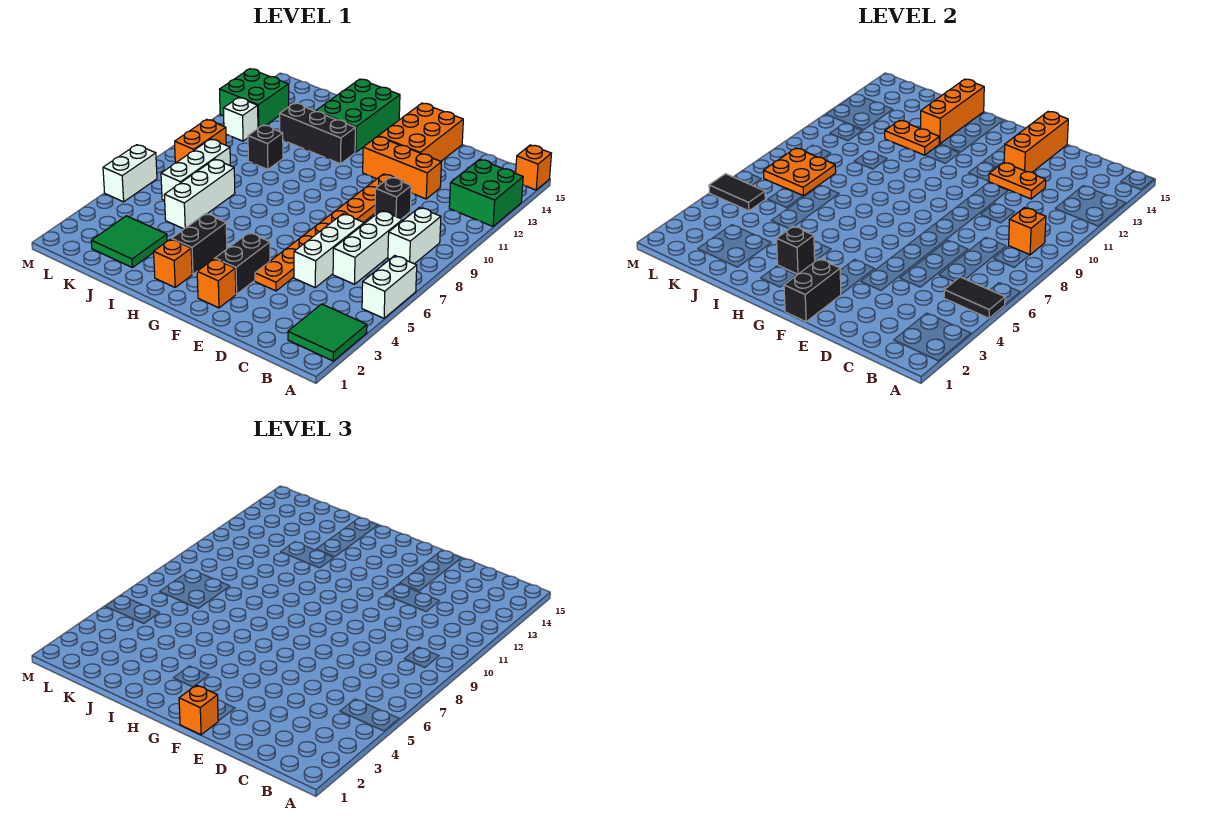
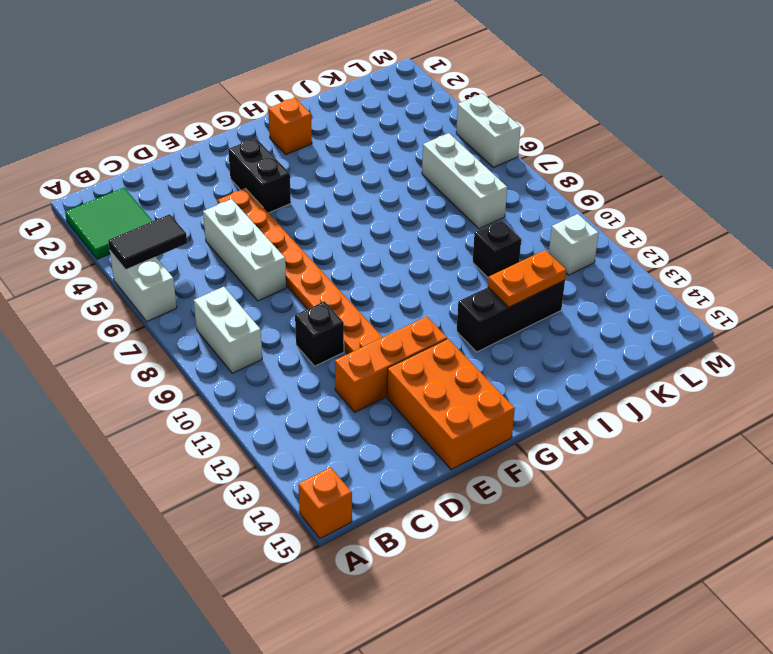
none -> green 2x2 brick [449,159,523,226]
none -> white 1x3 brick [333,211,403,284]
none -> orange 1x1 brick [197,259,236,308]
none -> black 1x2 brick [172,214,227,274]

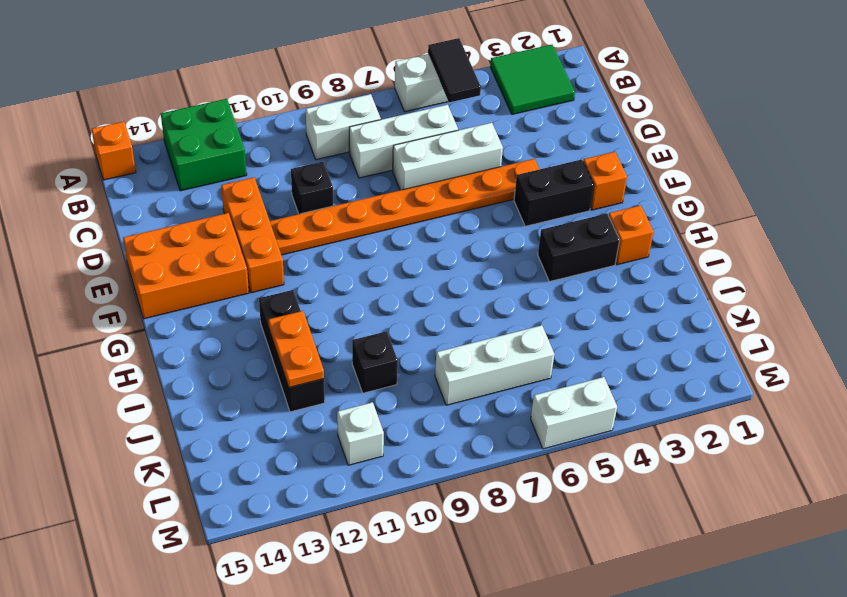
none -> green 2x3 brick [316,79,400,152]
none -> green 2x2 tile [91,216,167,268]
none -> white 1x3 brick [164,159,235,229]
none -> orange 1x2 brick [175,119,226,163]

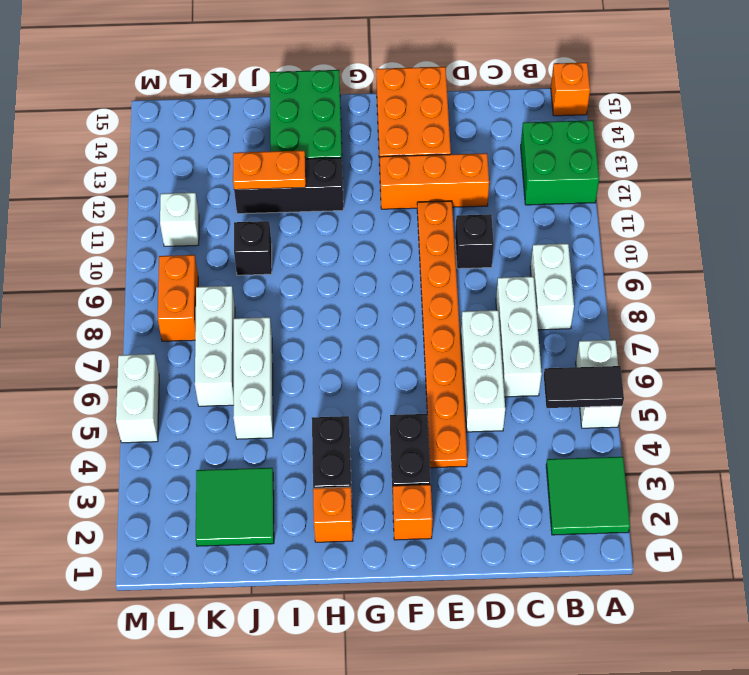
none -> green 2x2 brick [220,69,289,128]
none -> orange 1x1 brick [1009,208,1046,255]
none -> orange 1x2 plate [989,162,1046,199]
none -> orange 1x3 brick [1004,111,1068,172]

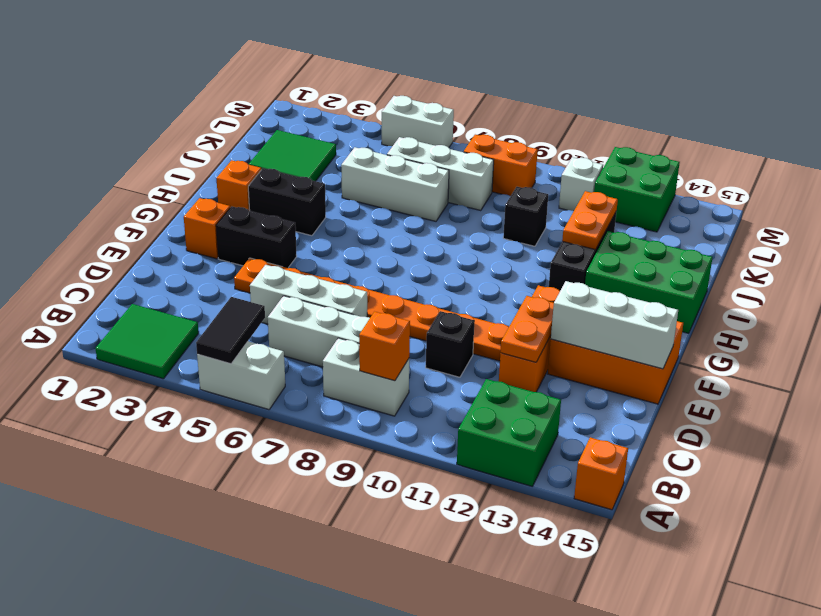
white 1x3 brick [551,281,678,369] -> orange 1x3 brick [1004,111,1068,172]
none -> black 1x2 brick [784,259,841,322]
none -> black 1x1 brick [777,226,815,274]
none -> orange 1x3 brick [921,79,984,144]
none -> orange 2x2 plate [763,148,836,196]

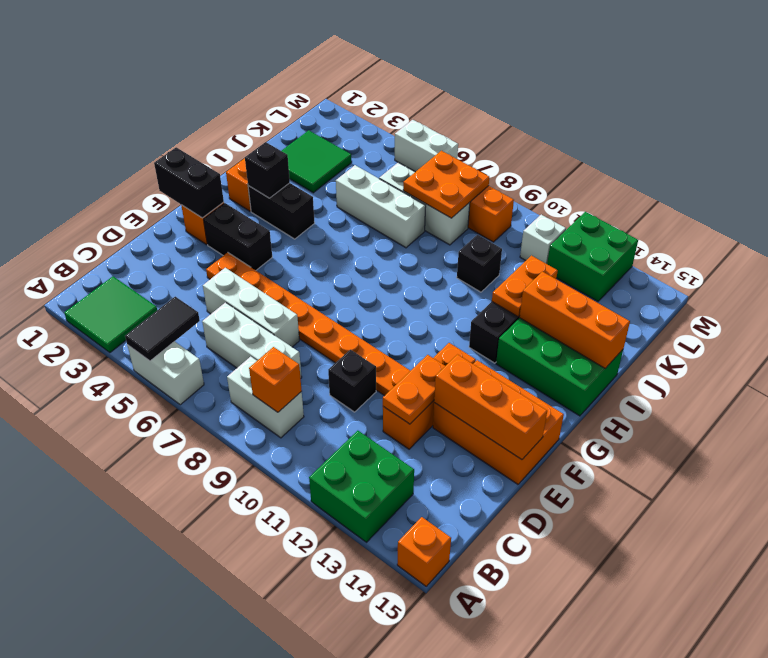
none -> black 1x2 tile [709,174,765,211]
none -> orange 1x1 brick [179,685,218,735]

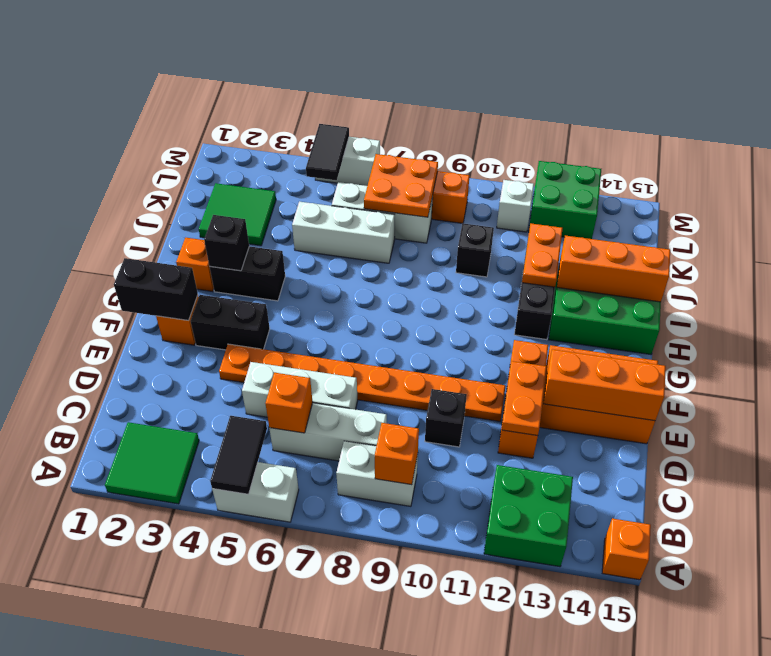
orange 1x1 brick [266,373,313,433] -> orange 1x1 brick moved to [179,685,218,735]

